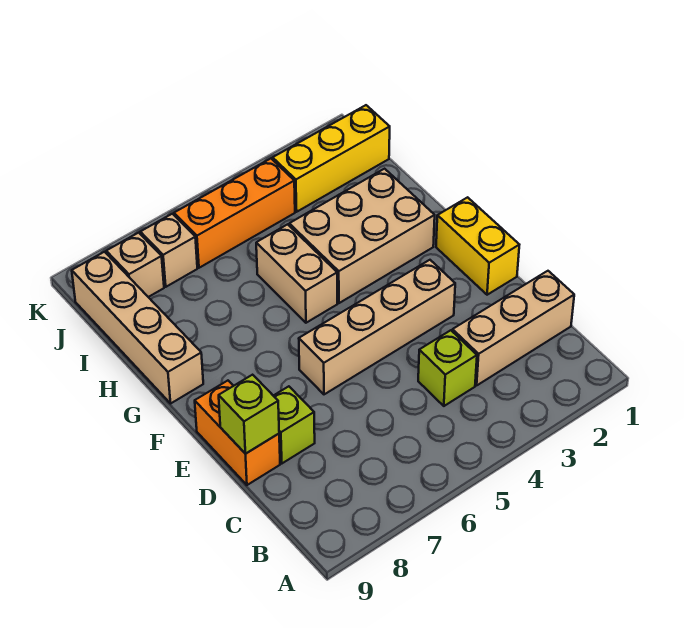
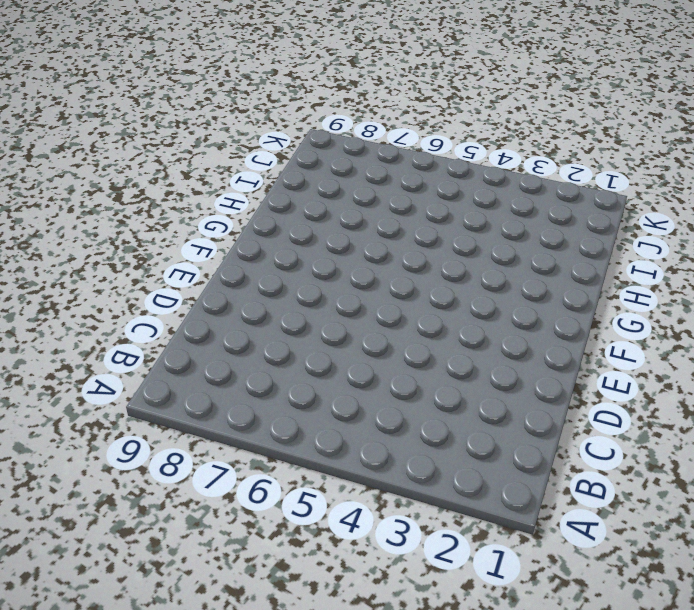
none -> tan 1x3 brick [452,271,574,385]
none -> lime 1x1 brick [418,330,477,406]
none -> lime 1x1 brick [274,386,315,463]

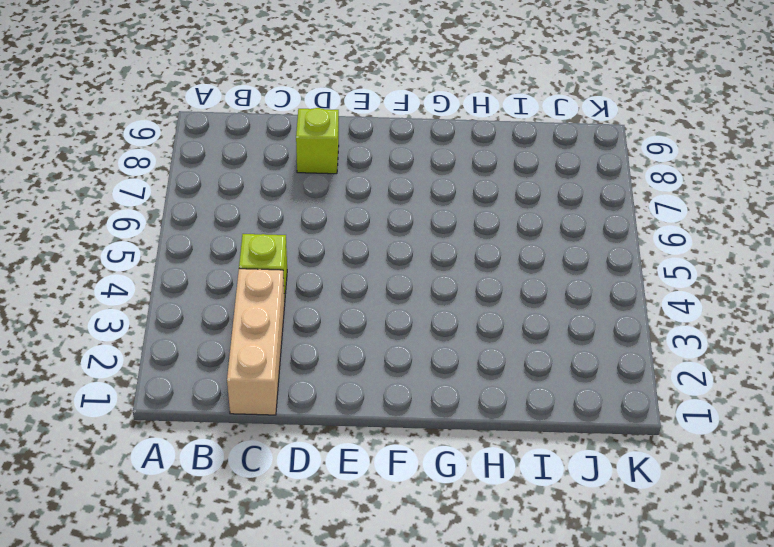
none -> orange 1x2 brick [195,381,280,485]
none -> yellow 1x2 brick [436,197,519,295]
none -> tan 1x4 brick [299,260,455,394]

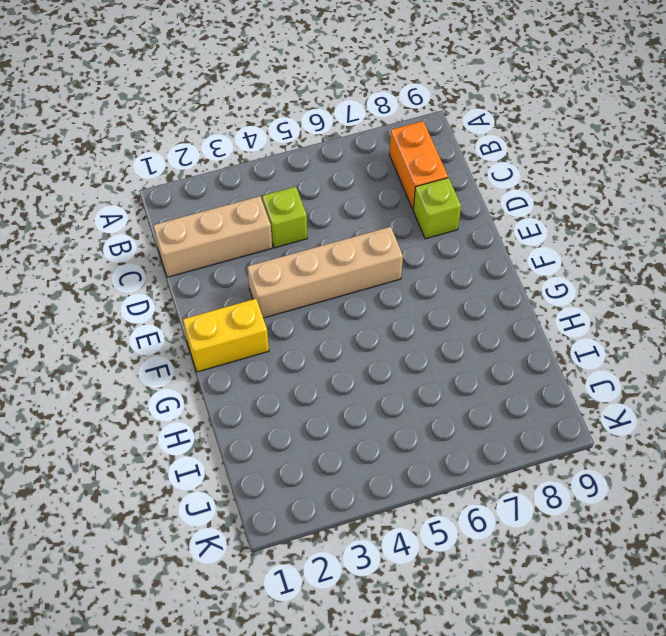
orange 1x2 brick [389,121,448,209] -> orange 1x2 brick moved to [195,381,280,485]
yellow 1x2 brick [183,299,269,372] -> yellow 1x2 brick turned to [436,197,519,295]
none -> tan 2x3 brick [289,169,435,303]
none -> tan 1x2 brick [256,224,337,323]
none -> tan 1x4 brick [72,252,203,403]

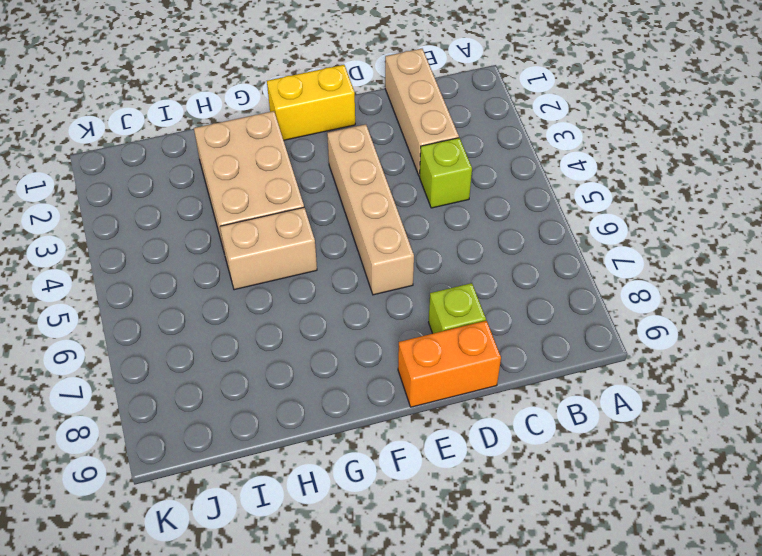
none -> tan 1x4 brick [72,252,203,403]
none -> yellow 1x3 brick [273,105,390,212]
none -> orange 1x3 brick [174,159,295,268]

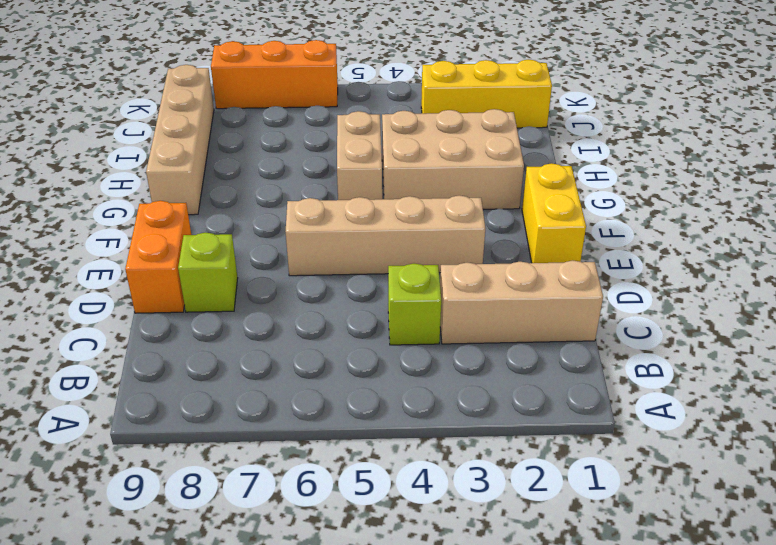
orange 1x3 brick [211,40,338,109] -> orange 1x3 brick moved to [174,159,295,268]
none -> tan 1x1 brick [140,214,197,287]
none -> tan 1x1 brick [106,233,164,297]
none -> lime 1x1 brick [219,375,279,454]

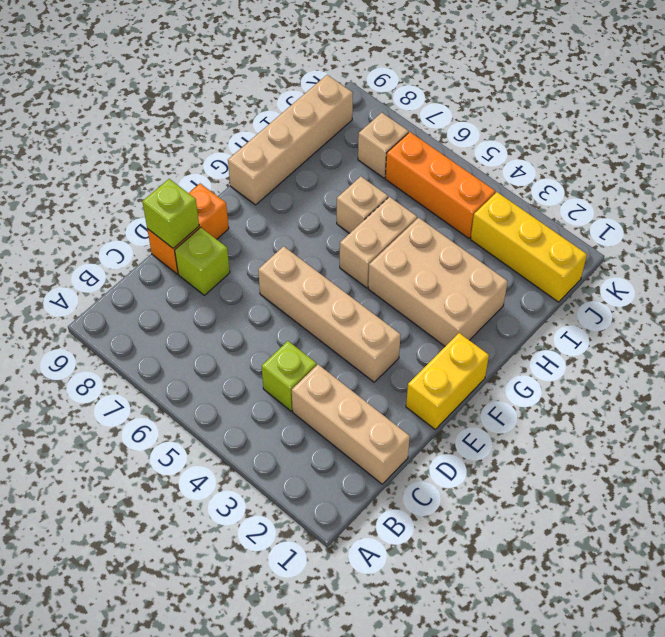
tan 1x1 brick [337,176,388,233] -> tan 1x1 brick moved to [106,233,164,297]

